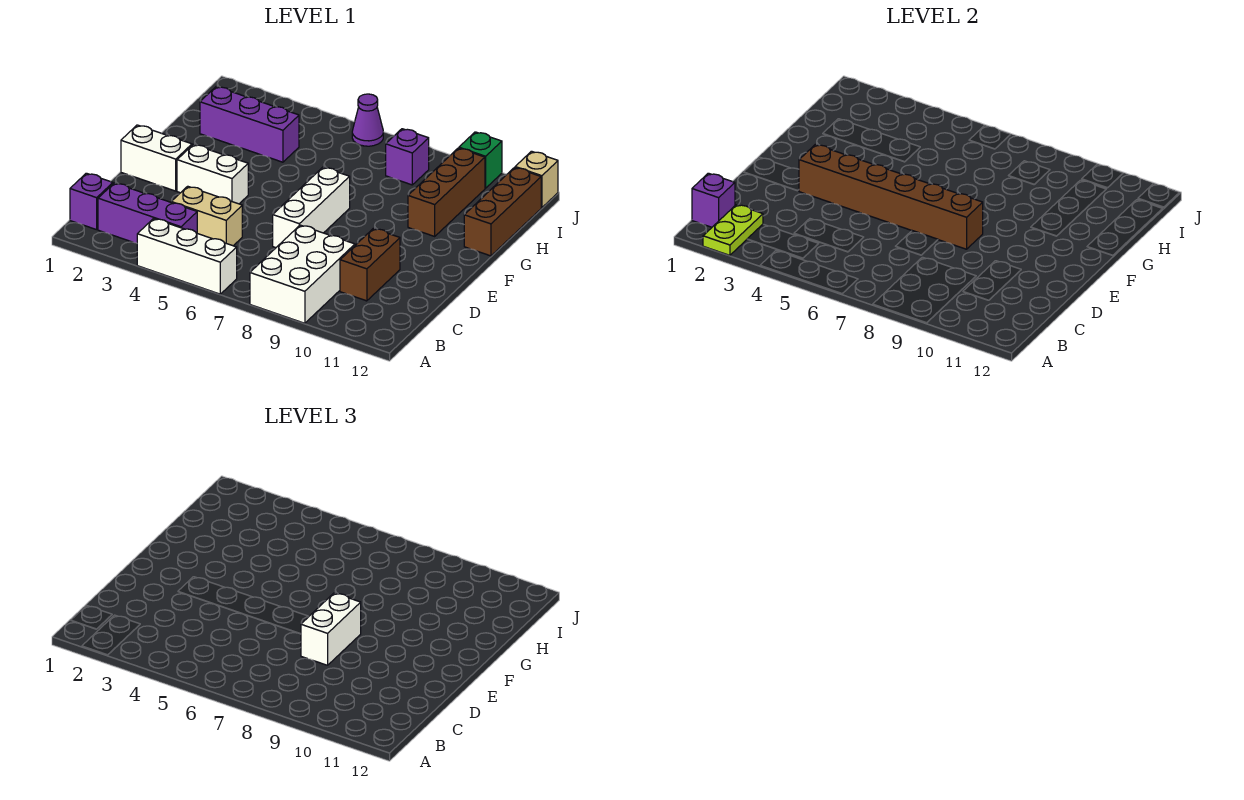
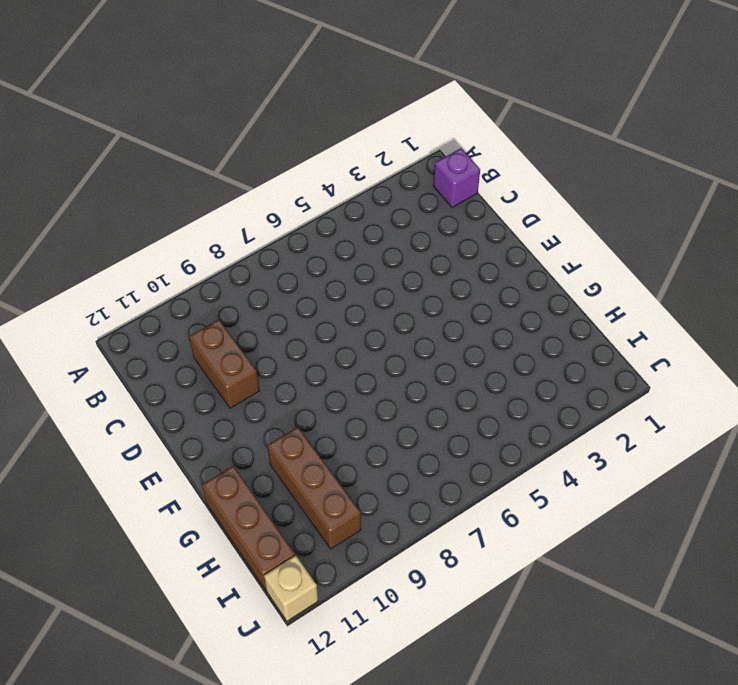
none -> white 1x3 brick [137,218,237,294]
none -> white 2x3 brick [250,225,355,323]
none -> purple 1x3 brick [98,183,197,243]

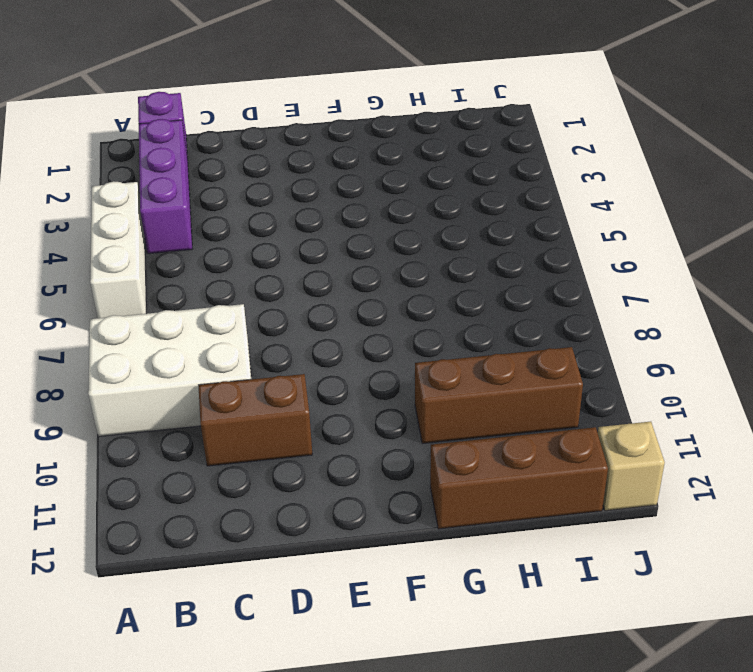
none -> tan 1x2 brick [171,186,242,246]
none -> white 1x3 brick [273,167,350,248]
none -> white 1x2 brick [121,125,192,191]

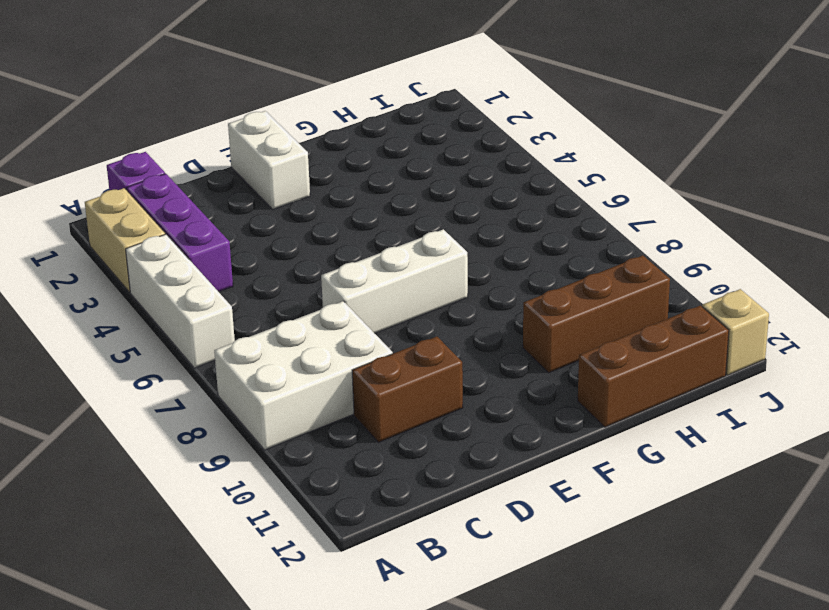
tan 1x2 brick [85,188,165,292] -> tan 1x2 brick moved to [171,186,242,246]
none -> white 1x2 brick [177,144,248,204]
none -> purple 1x3 brick [200,87,299,162]
none -> purple 1x1 brick [386,129,429,185]

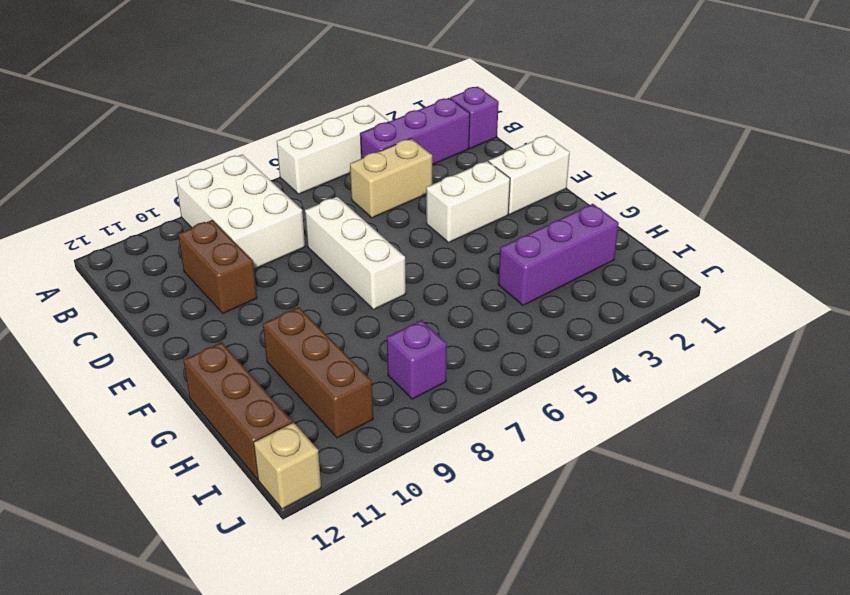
none -> purple 1x1 cone [352,94,383,146]
none -> green 1x1 brick [459,132,502,188]
none -> lime 1x2 plate [703,205,763,255]

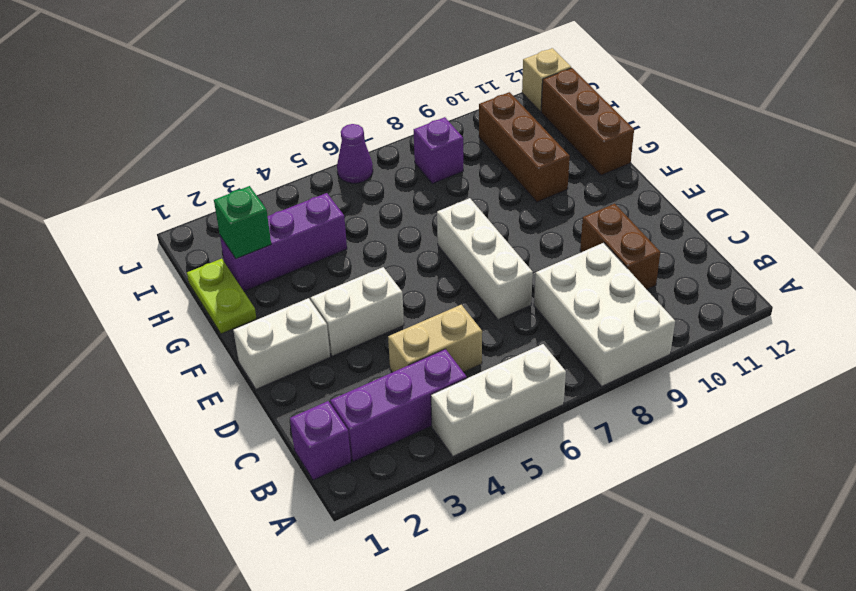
lime 1x2 plate [187,259,257,334] -> lime 1x2 plate moved to [703,205,763,255]
green 1x1 brick [214,186,271,258] -> green 1x1 brick moved to [459,132,502,188]
none -> purple 1x1 brick [692,173,735,227]
none -> brown 1x6 brick [799,144,983,249]
none -> white 1x2 brick [301,593,361,665]

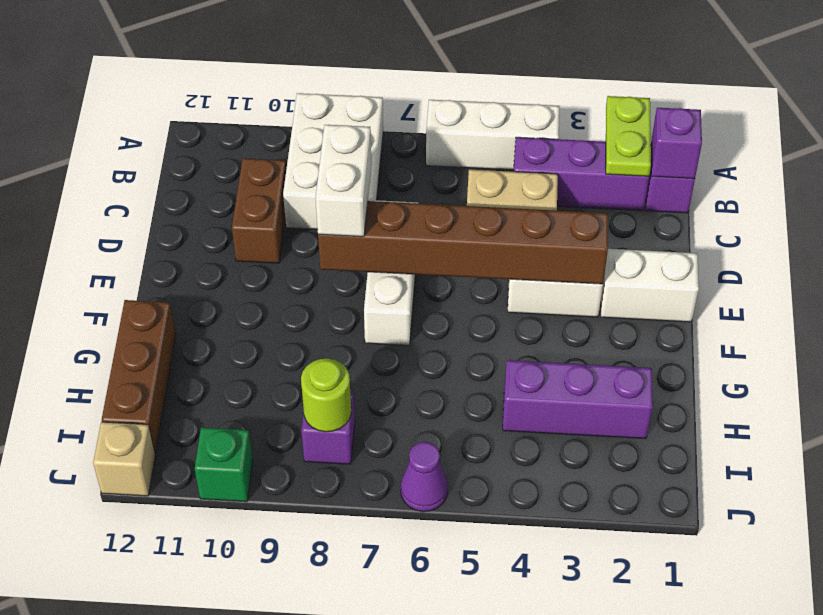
lime 1x1 round brick [301,359,351,432] -> none
none -> brown 1x3 brick [408,148,485,236]

